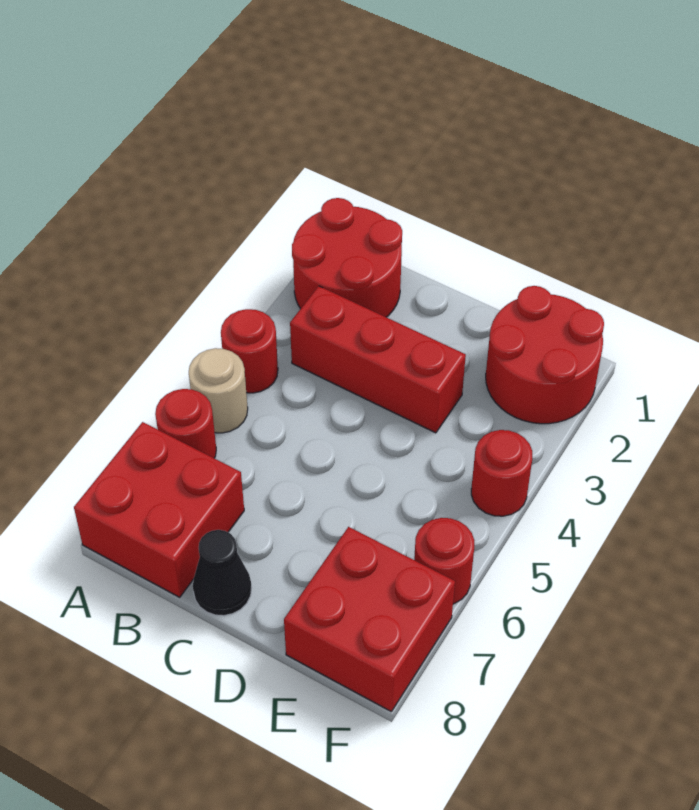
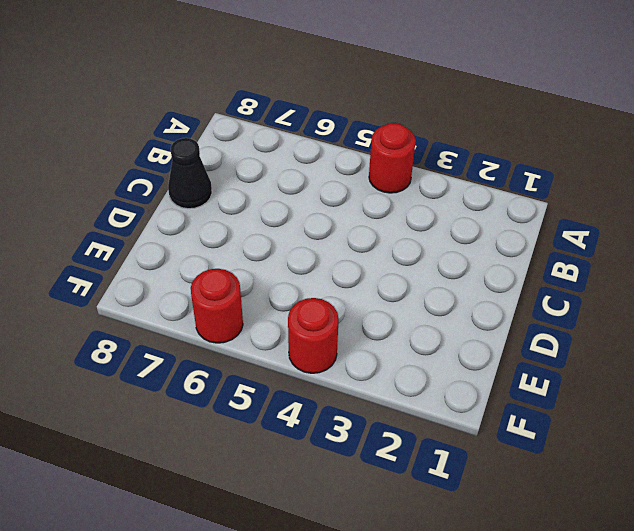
none -> red 2x2 round brick [292,198,402,317]
none -> tan 1x1 round brick [189,348,248,433]

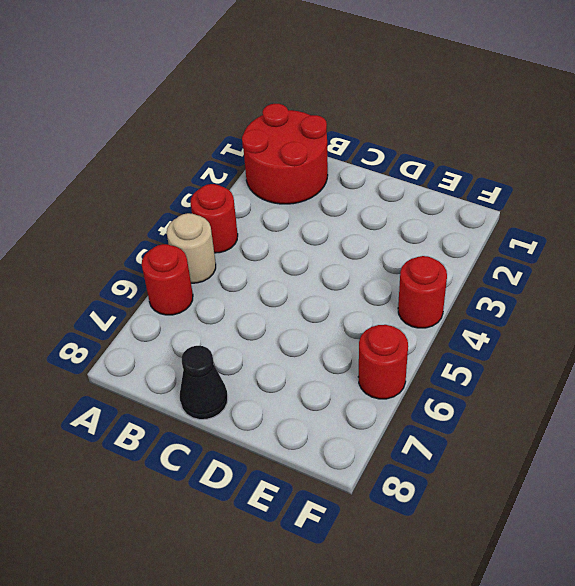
none -> red 2x2 brick [74,422,244,597]
none -> red 1x3 brick [290,286,466,433]

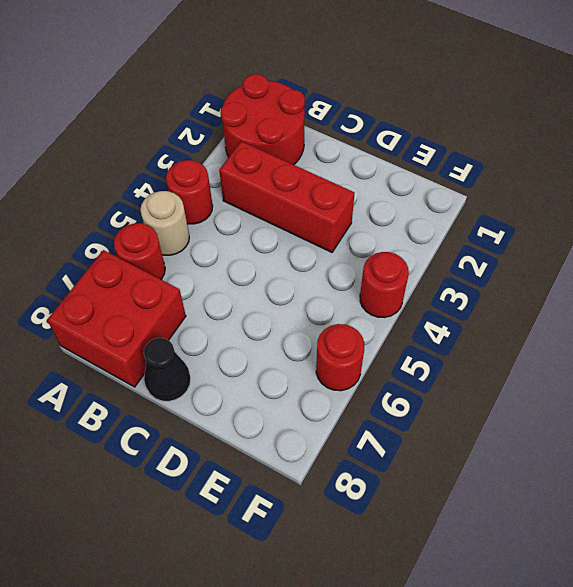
none -> red 2x2 round brick [486,286,604,424]
none -> red 2x2 brick [284,527,455,711]

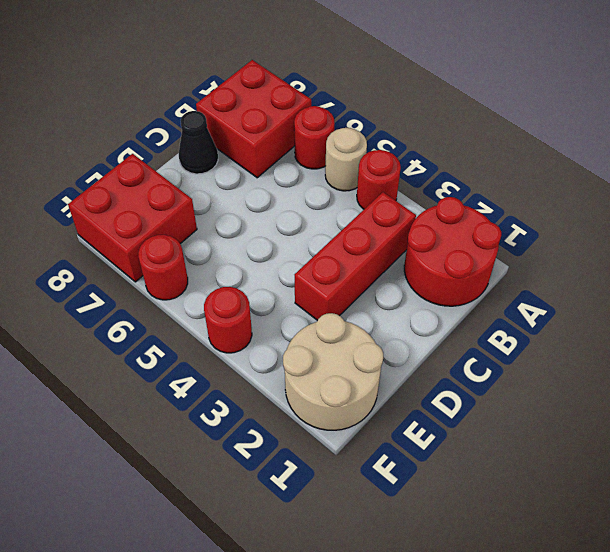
tan 2x2 round brick [283,313,383,430] -> red 2x2 round brick [486,286,604,424]

